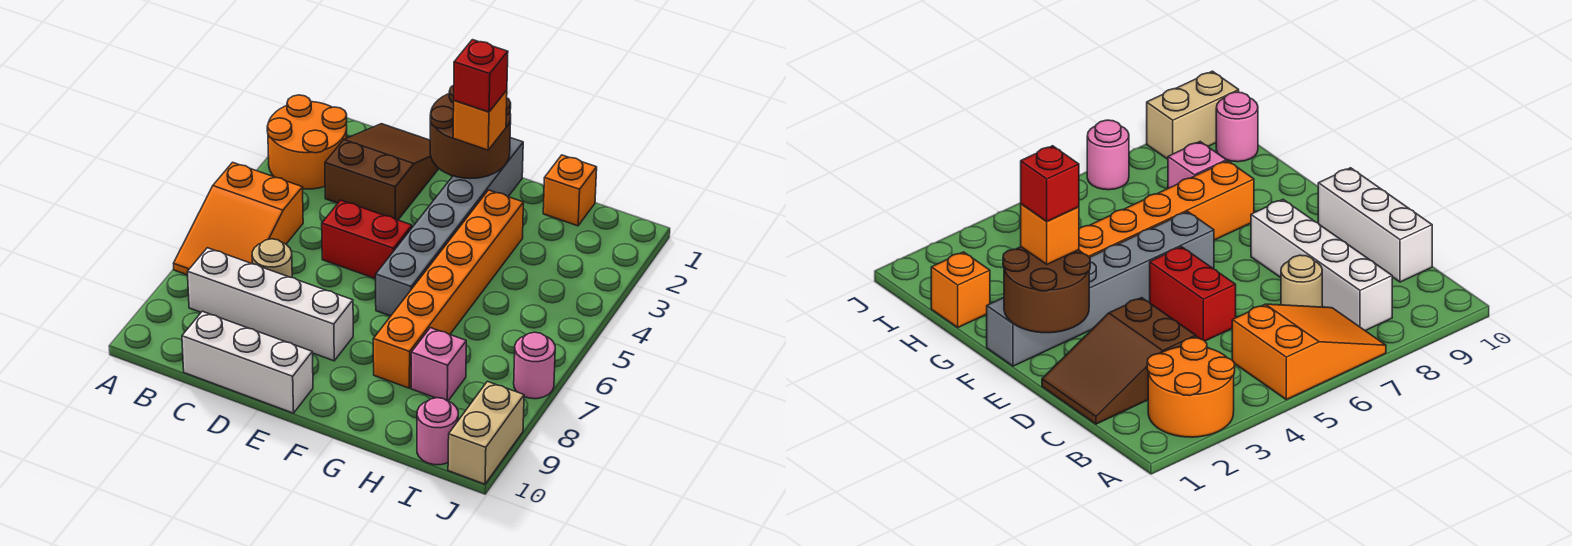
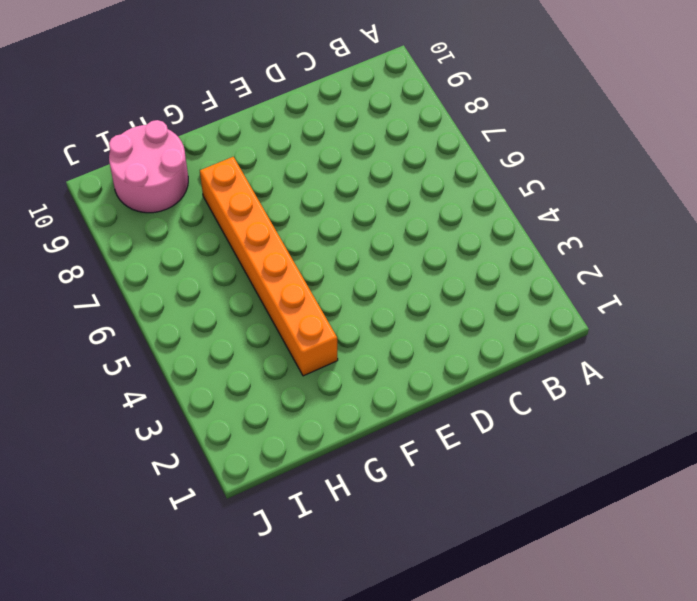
pink 2x2 round brick [109,120,188,213] -> pink 1x1 round brick [417,398,458,465]
none -> orange 2x2 round brick [267,95,347,189]
none -> orange 2x3 slope [174,162,303,275]
none -> white 1x4 brick [187,248,353,361]

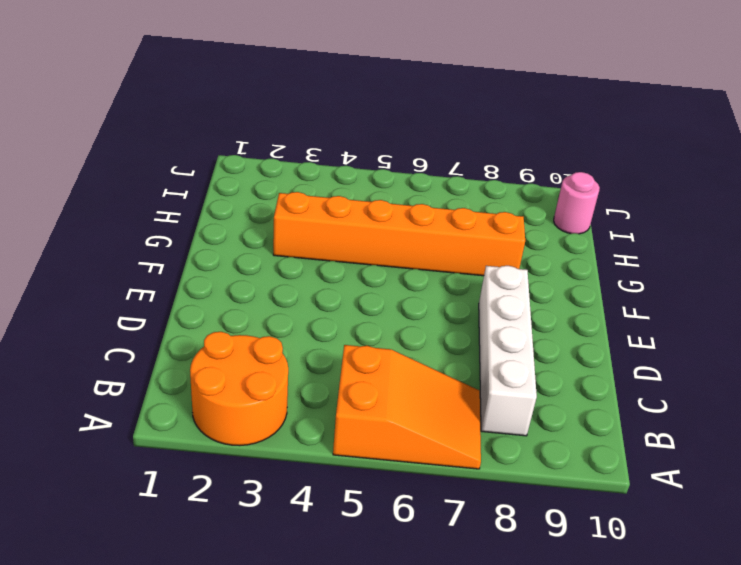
none -> brown 2x3 slope [325,124,439,220]
none -> tan 1x1 round brick [252,239,292,278]
none -> white 1x3 brick [182,311,313,413]

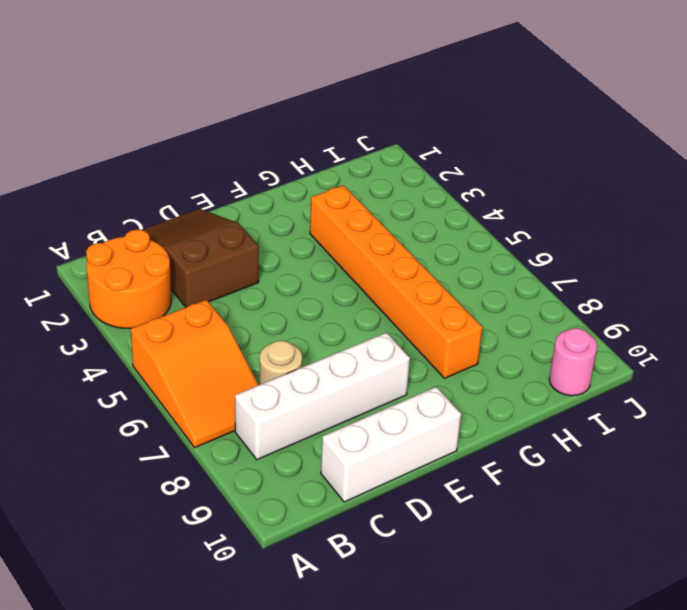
none -> red 1x2 brick [322,200,412,279]
none -> grey 1x6 brick [376,138,523,316]
none -> orange 1x1 brick [543,155,597,226]

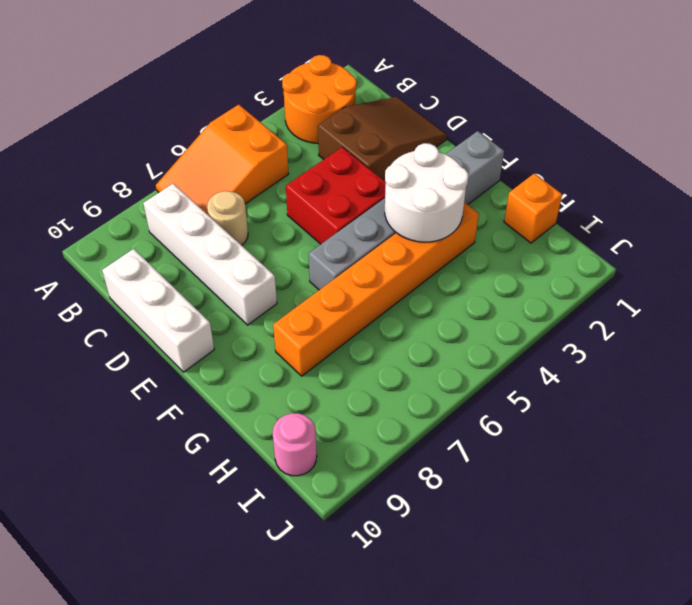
red 2x2 brick [286,147,386,244] -> red 1x2 brick [322,200,412,279]
white 2x2 round brick [385,143,468,242] -> none
none -> pink 1x1 brick [411,328,466,401]
none -> pink 1x1 round brick [514,332,555,399]
none -> tan 1x2 brick [448,381,524,484]

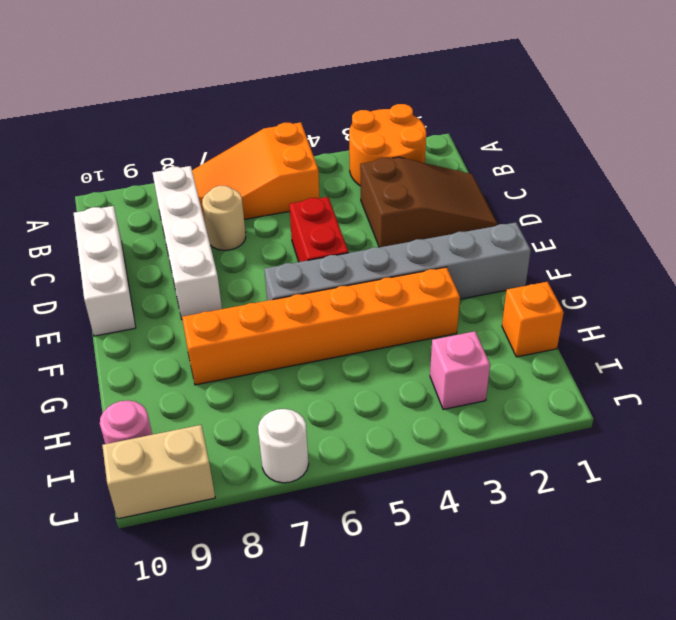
pink 1x1 brick [430,331,490,410] -> pink 1x1 brick moved to [411,328,466,401]
white 1x1 round brick [258,409,309,483] -> pink 1x1 round brick [514,332,555,399]
none -> brown 2x2 round brick [430,85,511,179]
none -> orange 1x1 brick [453,90,507,150]
none -> red 1x1 brick [454,40,508,112]

